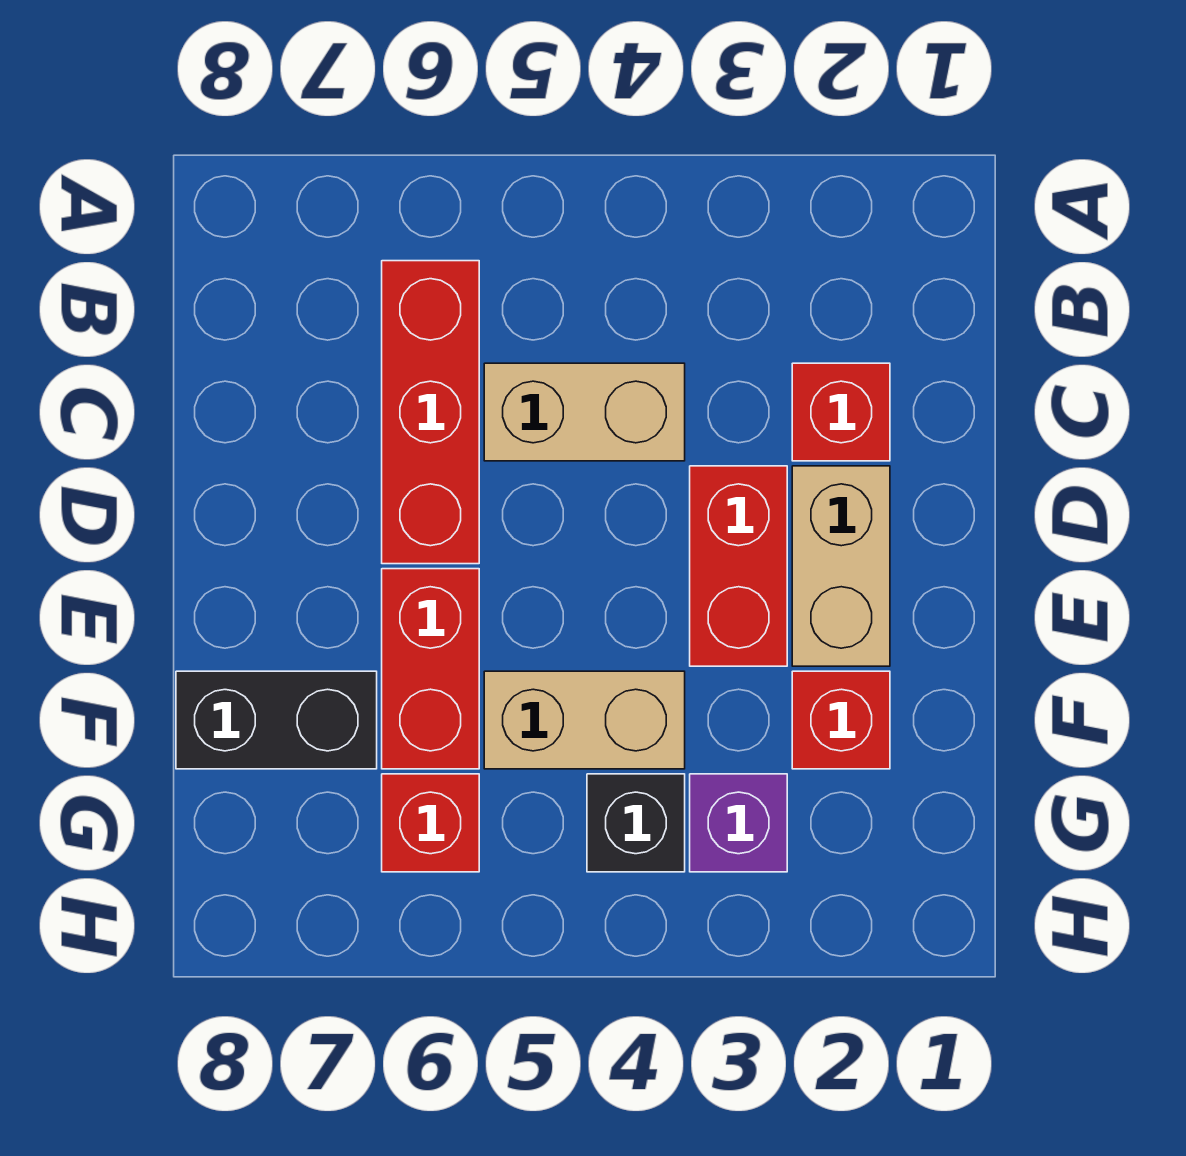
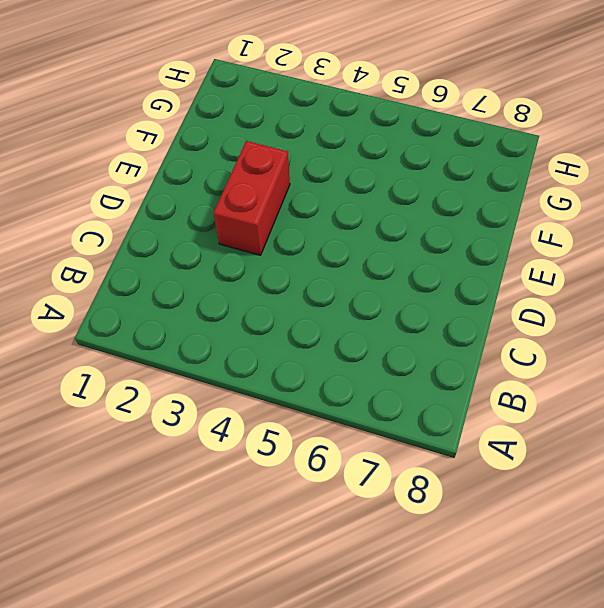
none -> red 1x3 brick [382,261,479,564]
none -> red 1x1 brick [792,363,890,461]
none -> tan 1x2 brick [484,363,685,461]

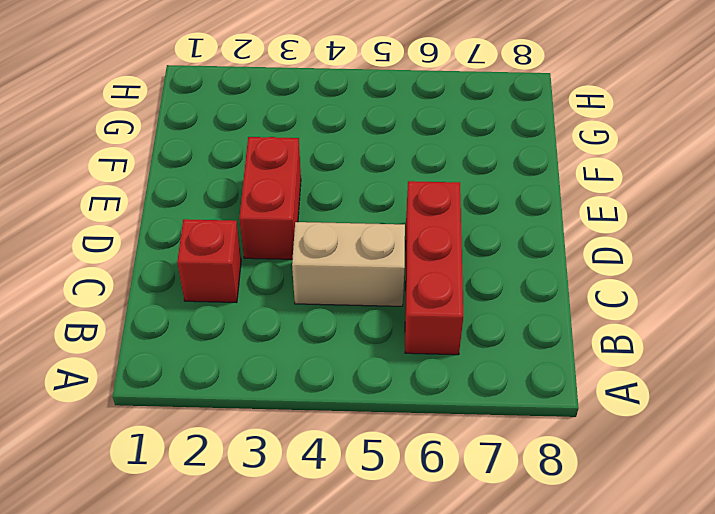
none -> tan 1x2 brick [792,466,890,666]
none -> red 1x2 brick [382,569,479,769]
none -> red 1x1 brick [792,671,890,769]

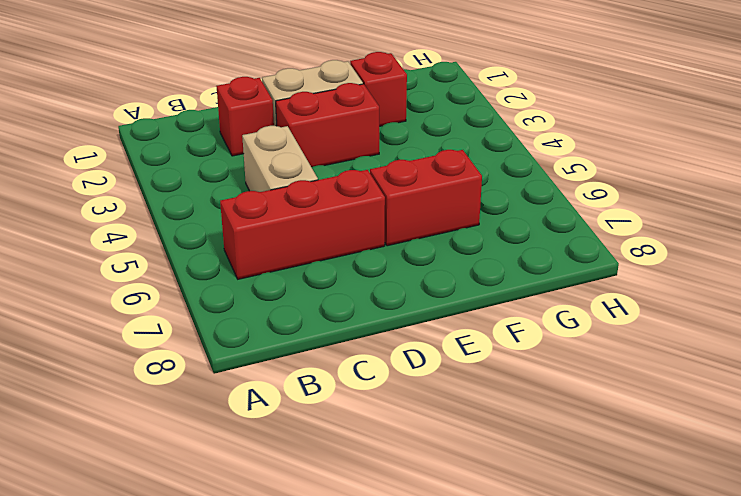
none -> tan 1x2 brick [484,671,685,769]
none -> black 1x2 brick [176,671,377,769]
none -> purple 1x1 brick [690,774,787,872]

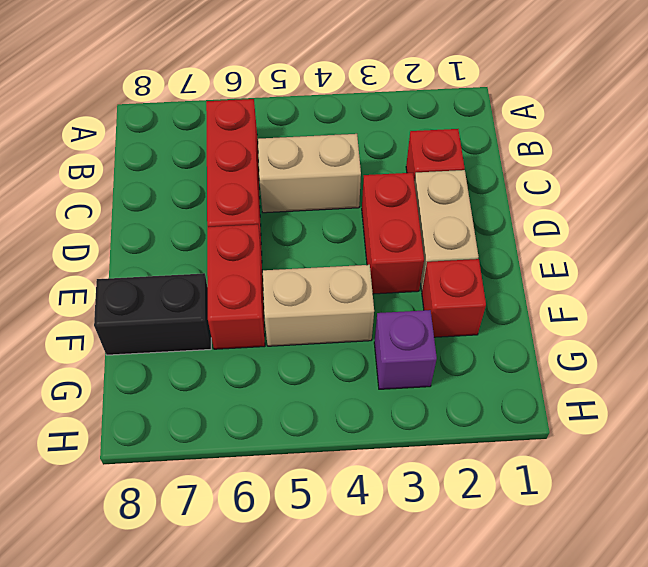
none -> black 1x1 brick [587,774,685,872]
none -> red 1x1 brick [382,774,479,872]

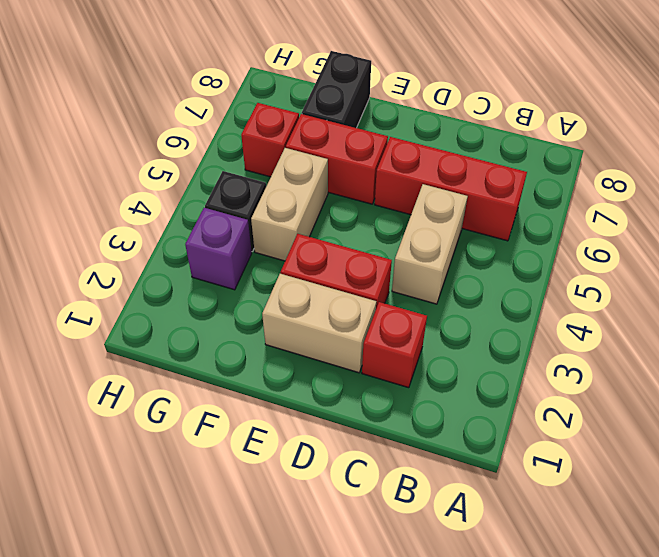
none -> red 1x1 brick [792,671,890,769]

